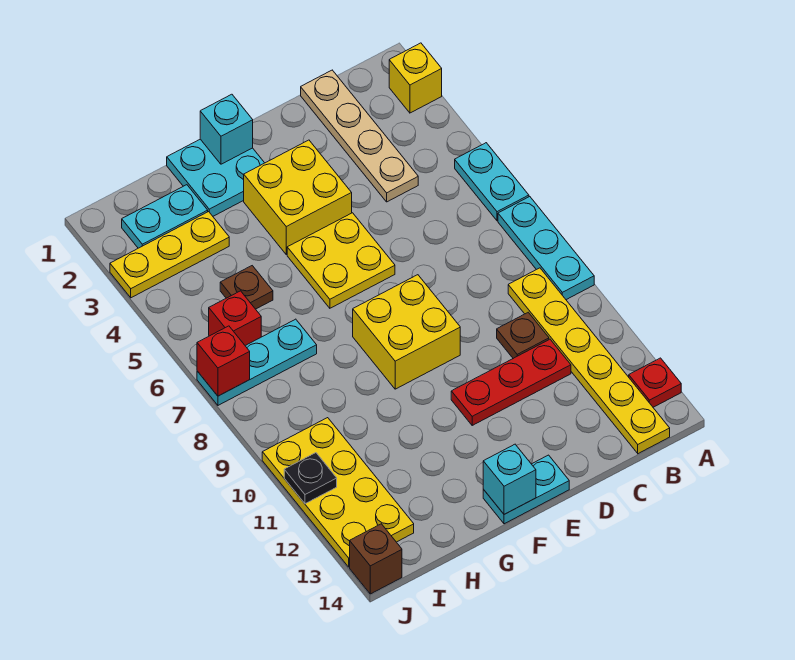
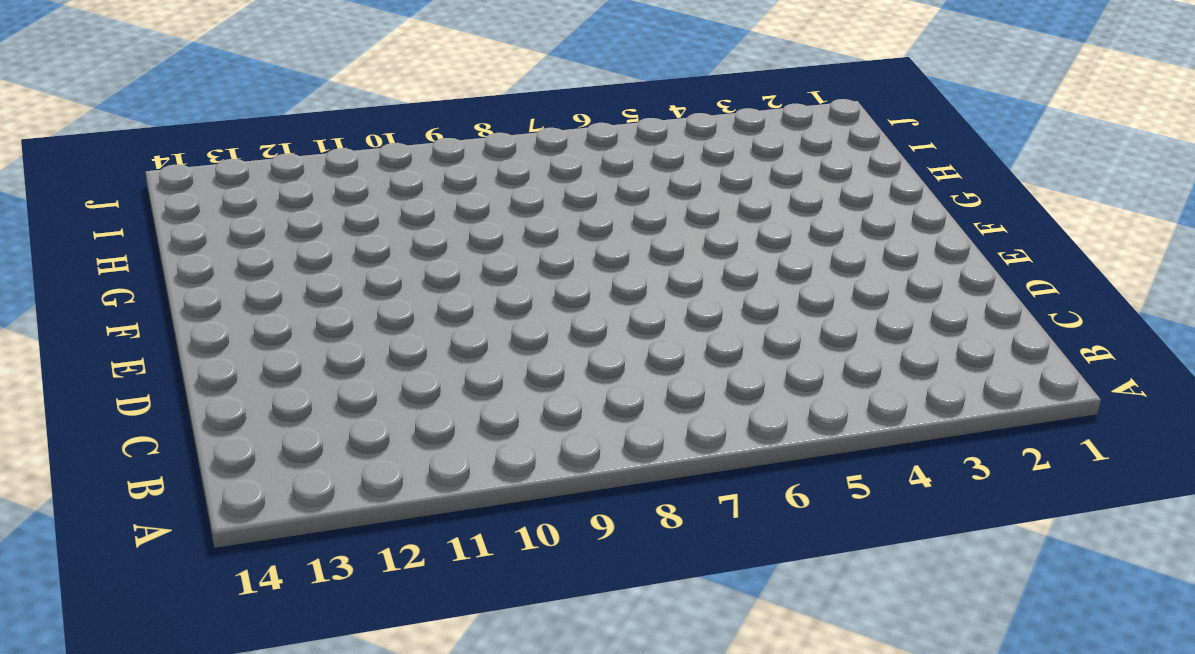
none -> yellow 1x1 brick [389,43,442,113]
none -> cyan 1x2 plate [455,143,529,221]
none -> cyan 1x3 plate [498,197,594,300]

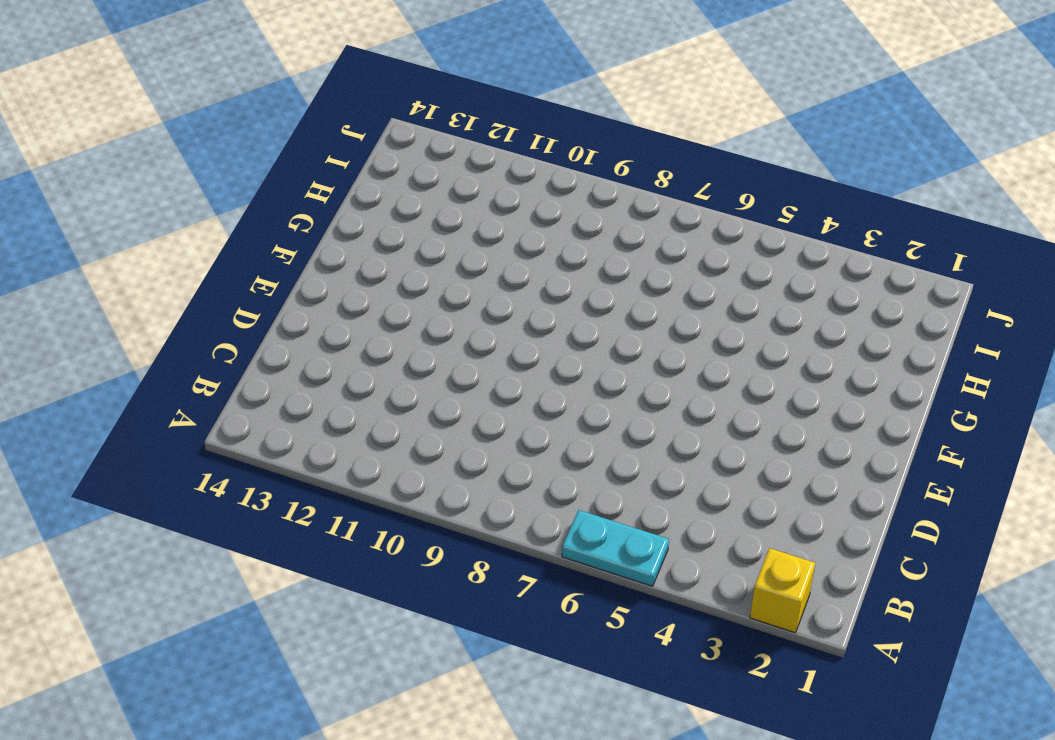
none -> cyan 1x3 plate [498,197,594,300]
none -> red 1x1 plate [629,358,681,407]
none -> yellow 1x6 plate [508,268,670,454]

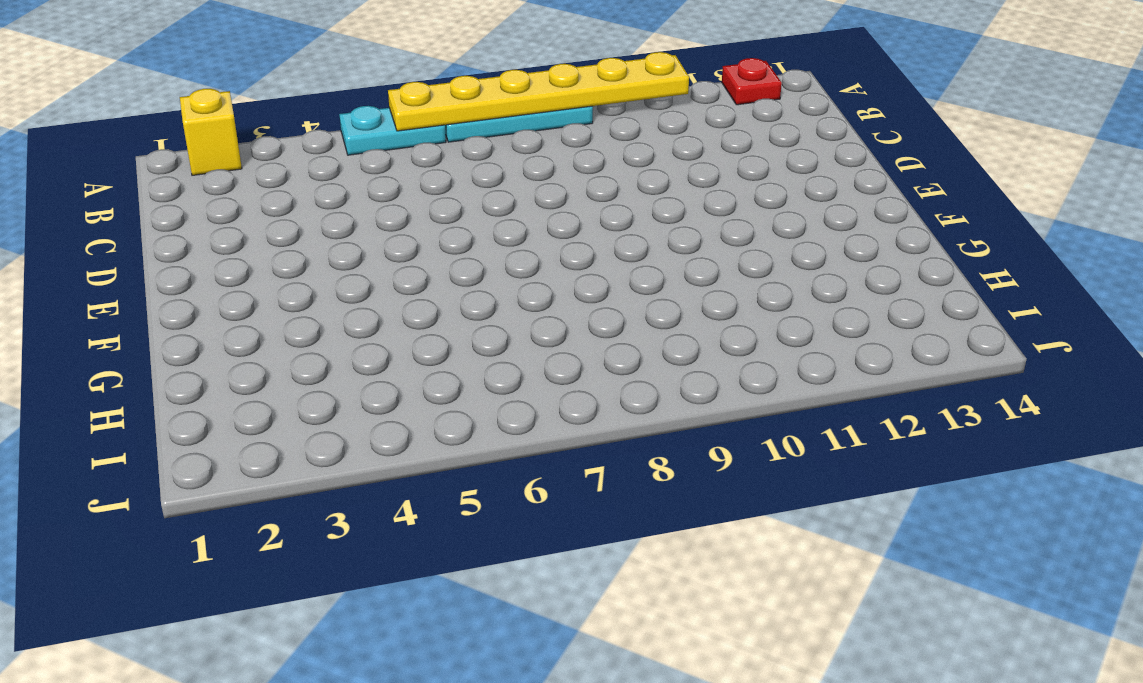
yellow 1x6 plate [388,52,689,131] -> yellow 1x6 plate moved to [508,268,670,454]
none -> tan 1x4 plate [301,70,418,202]
none -> brown 1x1 plate [497,312,549,358]
none -> red 1x3 plate [451,339,571,425]

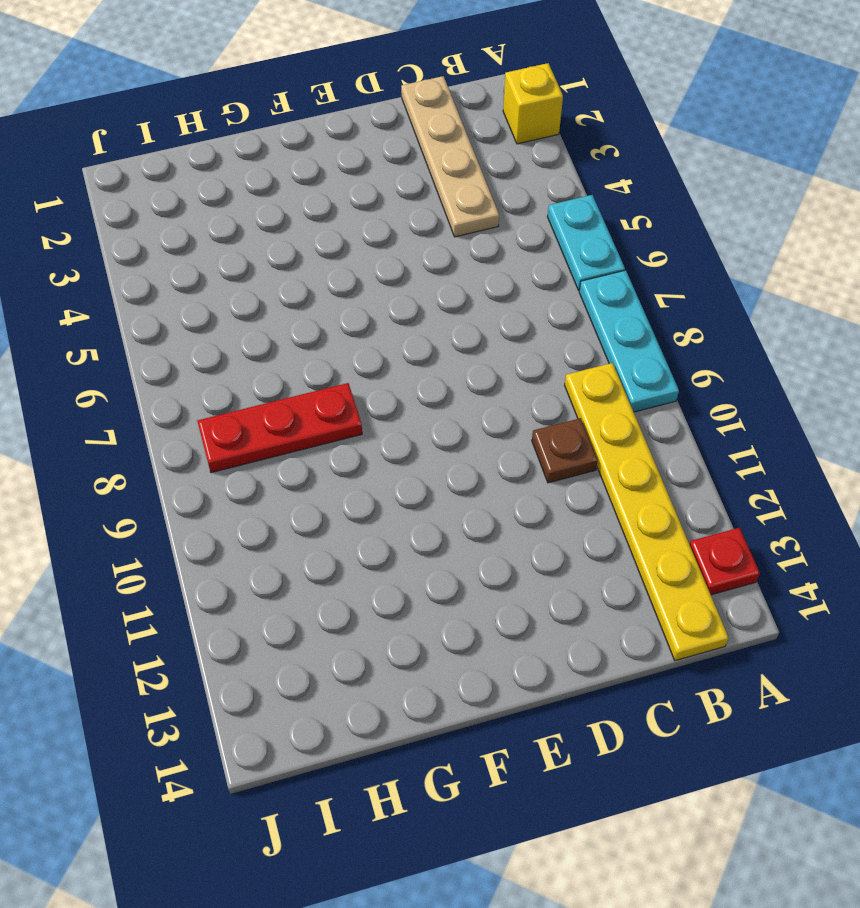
red 1x3 plate [197,383,362,473] -> red 1x3 plate moved to [451,339,571,425]
none -> yellow 2x2 brick [244,140,352,255]
none -> yellow 2x2 plate [287,213,395,308]
none -> yellow 2x2 brick [353,275,460,389]

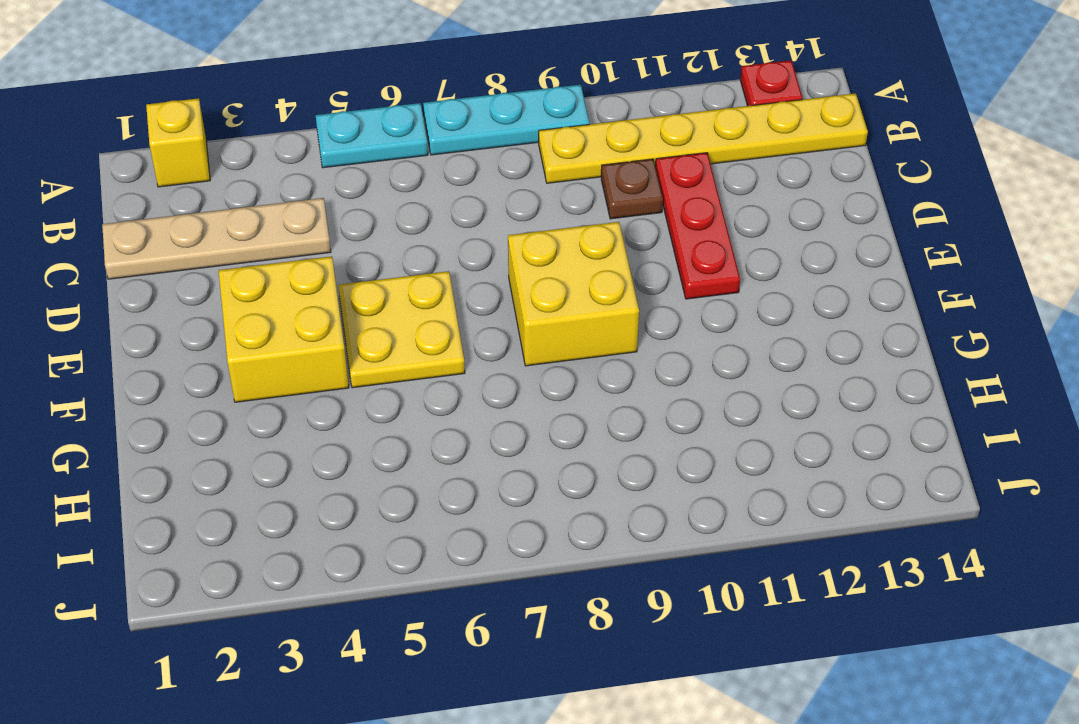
none -> cyan 1x2 plate [483,455,569,524]
none -> cyan 2x2 plate [167,139,264,216]
none -> cyan 1x2 plate [122,185,208,248]

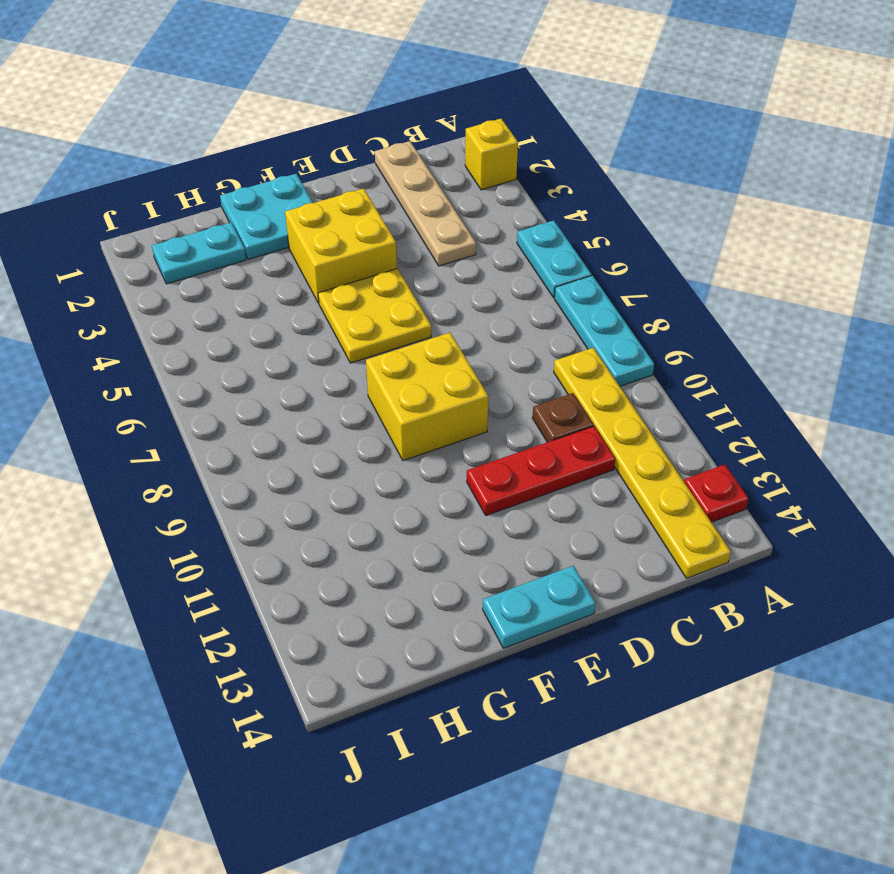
none -> yellow 1x3 plate [110,212,229,298]
none -> brown 1x1 plate [220,266,273,309]
none -> cyan 1x3 plate [197,319,317,405]

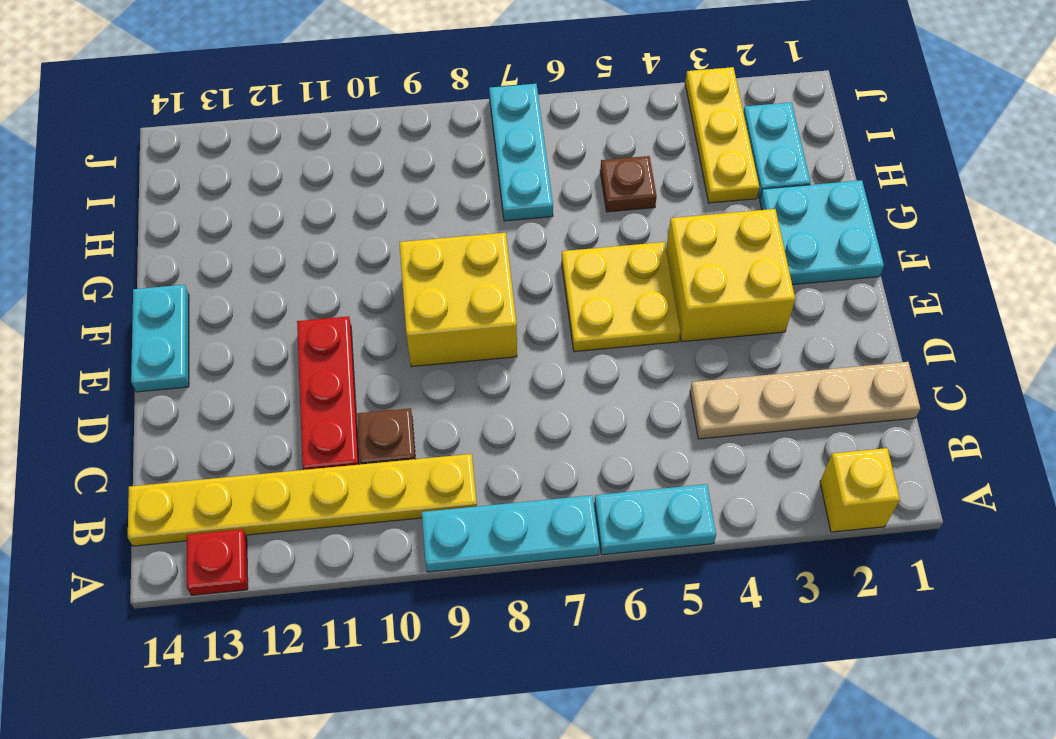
none -> red 1x1 brick [209,291,261,346]
none -> yellow 2x4 plate [262,418,414,567]
none -> brown 1x1 brick [350,524,402,594]

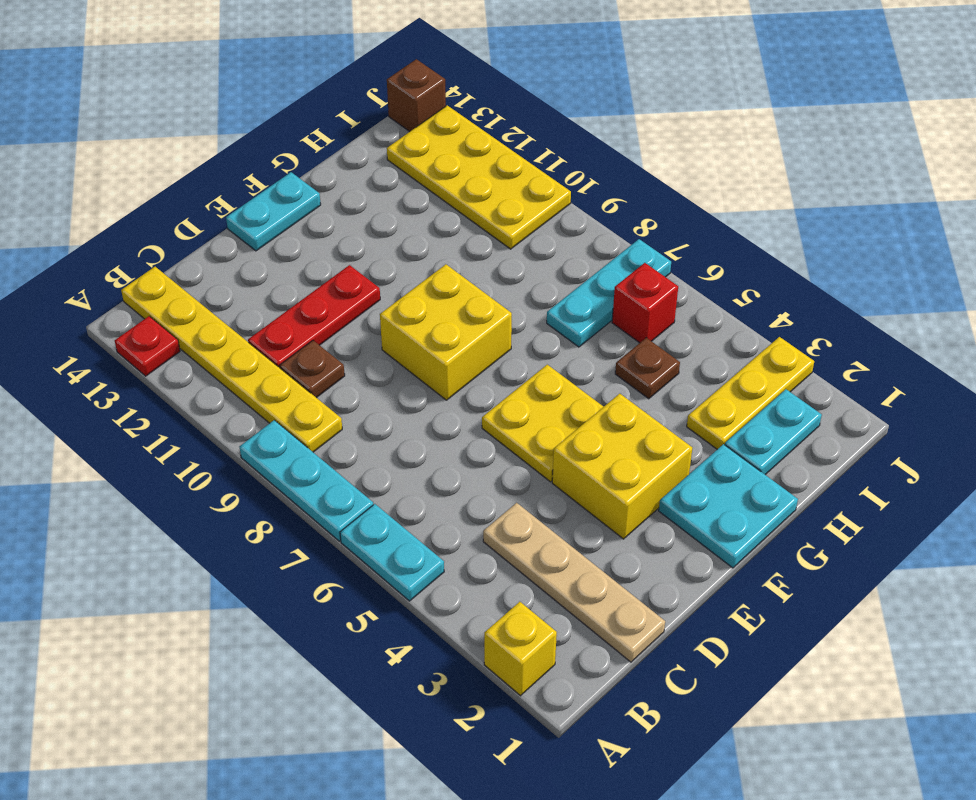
none -> cyan 1x1 brick [200,94,253,164]
none -> cyan 1x1 brick [483,444,536,514]
none -> red 1x1 brick [197,326,250,396]

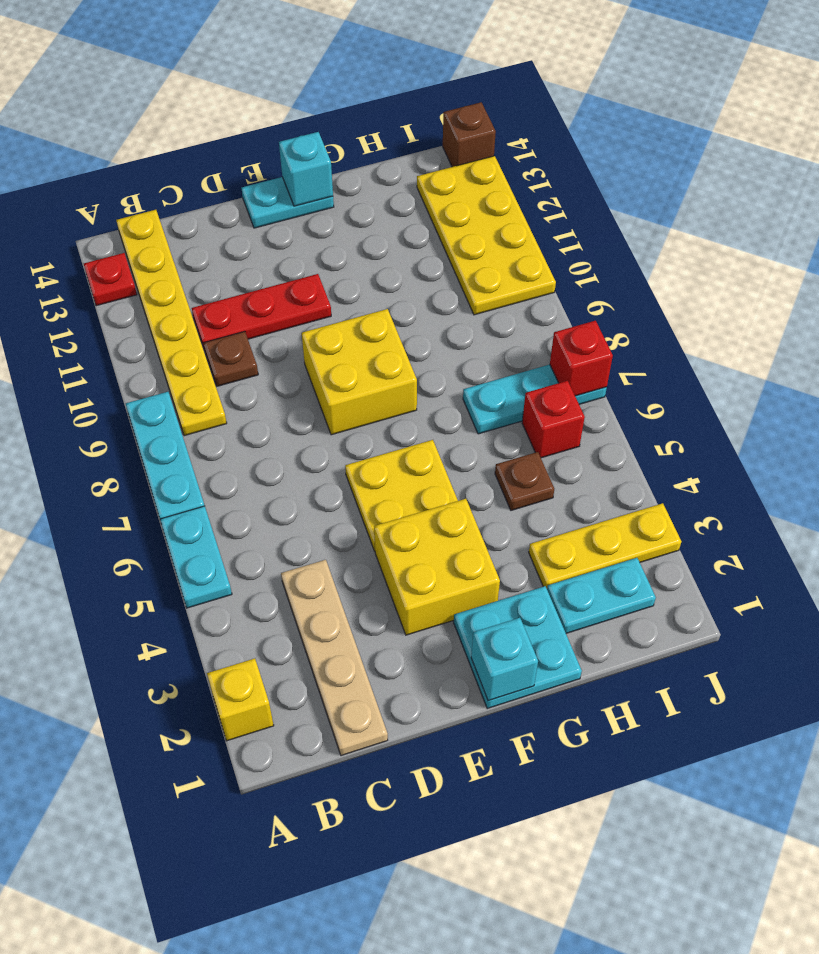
none -> black 1x1 plate [284,453,337,504]

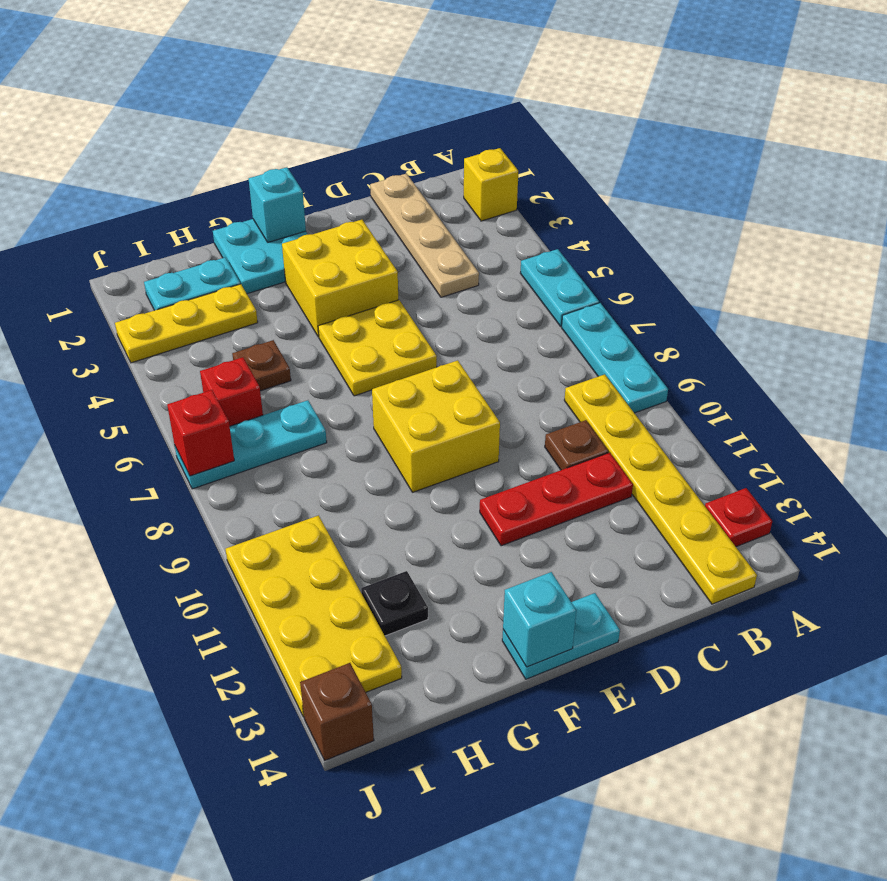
black 1x1 plate [361,571,428,636] -> black 1x1 plate moved to [284,453,337,504]

